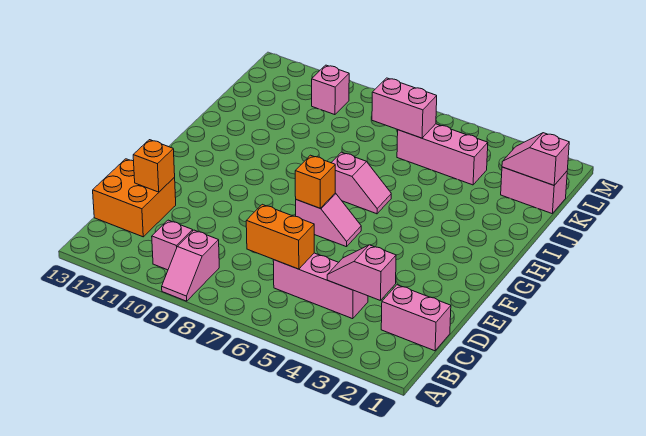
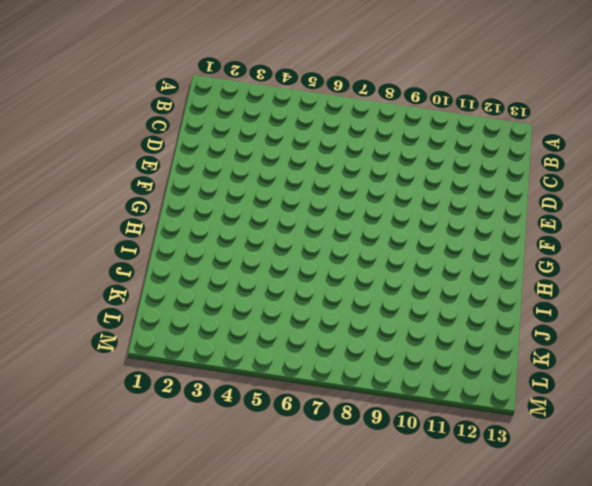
none -> pink 1x2 slope [162,230,219,301]
none -> pink 1x1 brick [152,220,193,270]
none -> pink 1x2 brick [381,285,451,351]

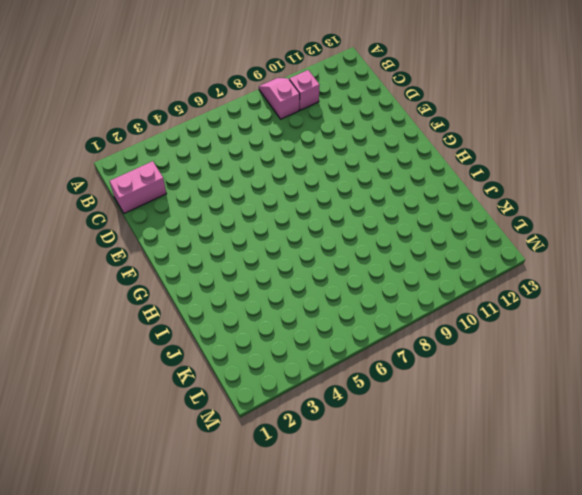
none -> pink 1x3 brick [273,253,368,319]
none -> orange 2x2 brick [93,159,176,237]
none -> pink 1x2 slope [296,193,361,247]

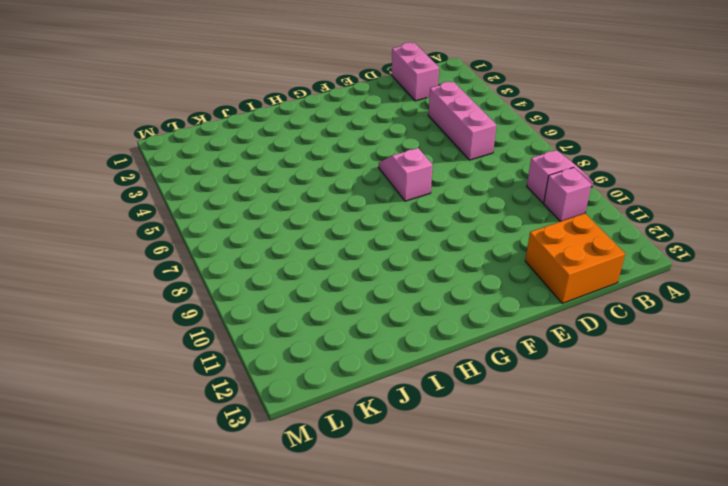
none -> pink 1x2 slope [331,152,391,214]
none -> pink 1x2 brick [501,167,567,213]
none -> pink 1x3 brick [397,124,488,185]

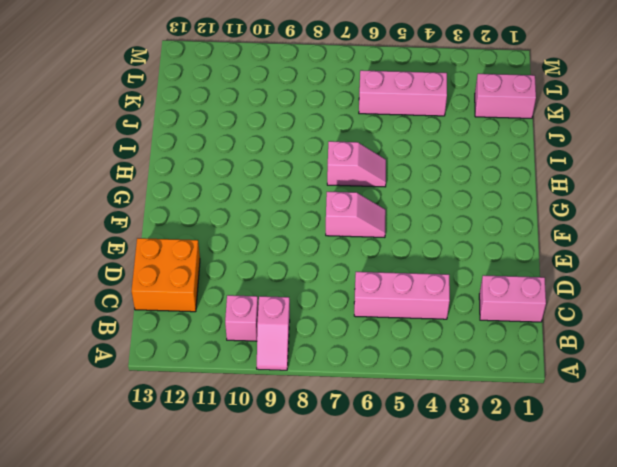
none -> pink 1x1 brick [312,65,349,115]
none -> pink 1x2 slope [327,245,396,301]
none -> orange 1x2 brick [246,204,314,269]

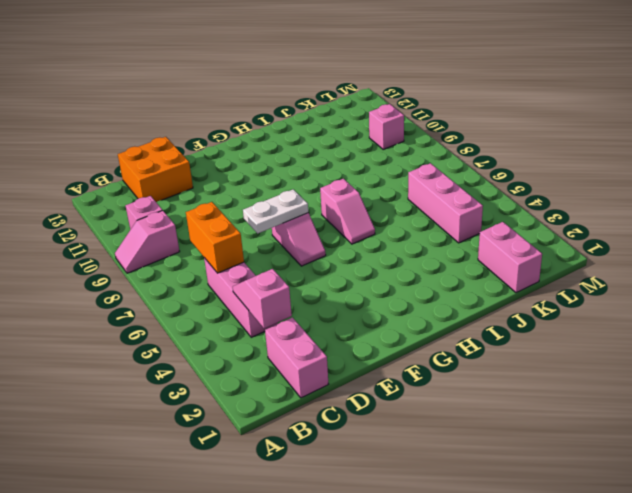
white 1x2 plate [243,189,308,233] -> orange 1x1 brick [295,155,335,208]
none -> orange 1x1 brick [133,140,175,192]
none -> pink 1x2 slope [502,133,569,185]
none -> pink 1x2 brick [372,78,437,138]

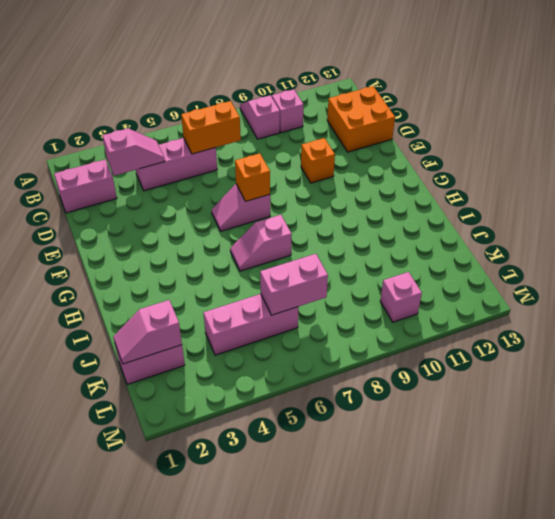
orange 1x1 brick [301,138,335,183] -> orange 1x1 brick moved to [133,140,175,192]
pink 1x2 slope [113,300,182,364] -> pink 1x2 slope turned to [502,133,569,185]

